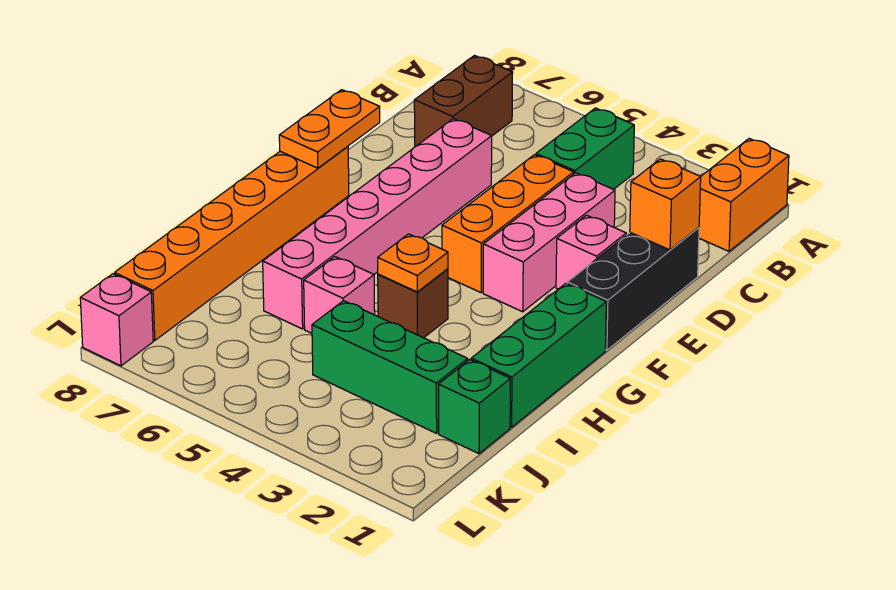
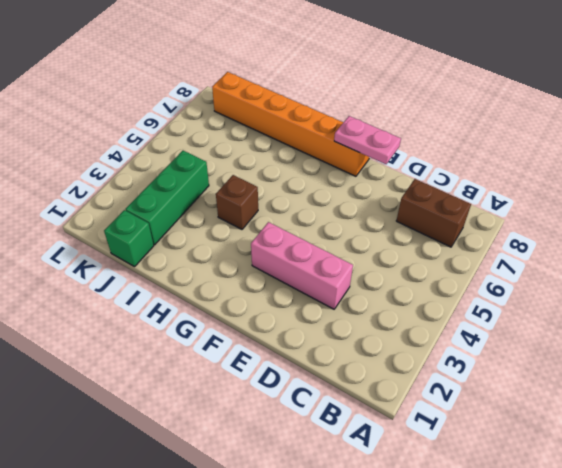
pink 1x2 plate [334,116,401,164] -> orange 1x2 plate [279,90,380,168]
none -> orange 1x2 brick [699,139,789,251]
none -> green 1x2 brick [536,108,634,189]
none -> black 1x3 brick [567,227,699,350]

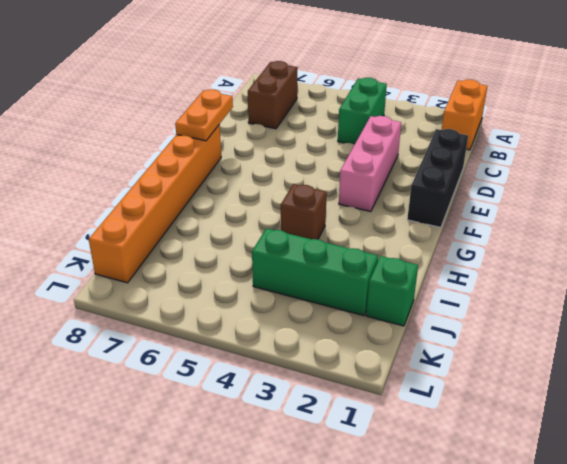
none -> orange 1x3 brick [442,155,574,293]
none -> pink 1x6 brick [263,119,492,329]
none -> pink 1x1 brick [556,215,626,289]

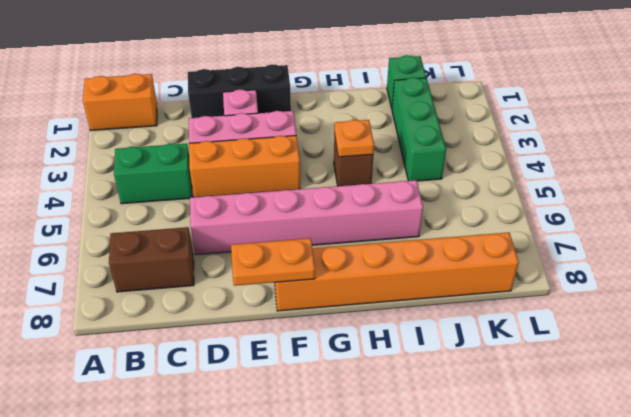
none -> green 1x3 brick [471,283,606,427]
none -> pink 1x1 brick [304,257,375,333]
none -> pink 1x1 brick [80,274,153,366]

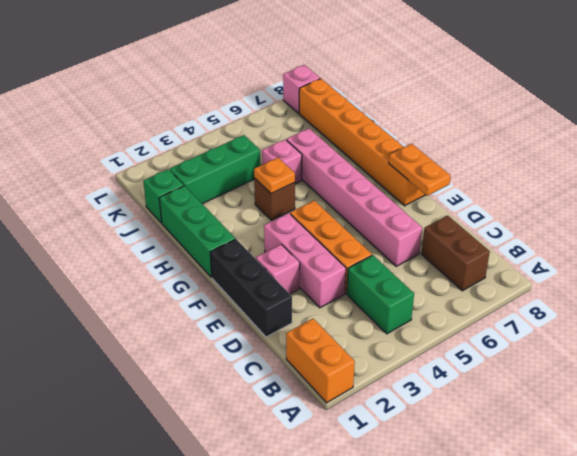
none -> orange 1x1 brick [630,159,701,250]

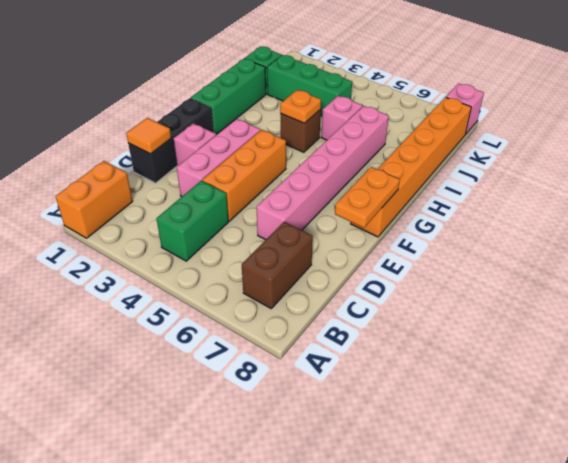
orange 1x1 tile [126,118,171,154] -> orange 1x1 brick [630,159,701,250]

